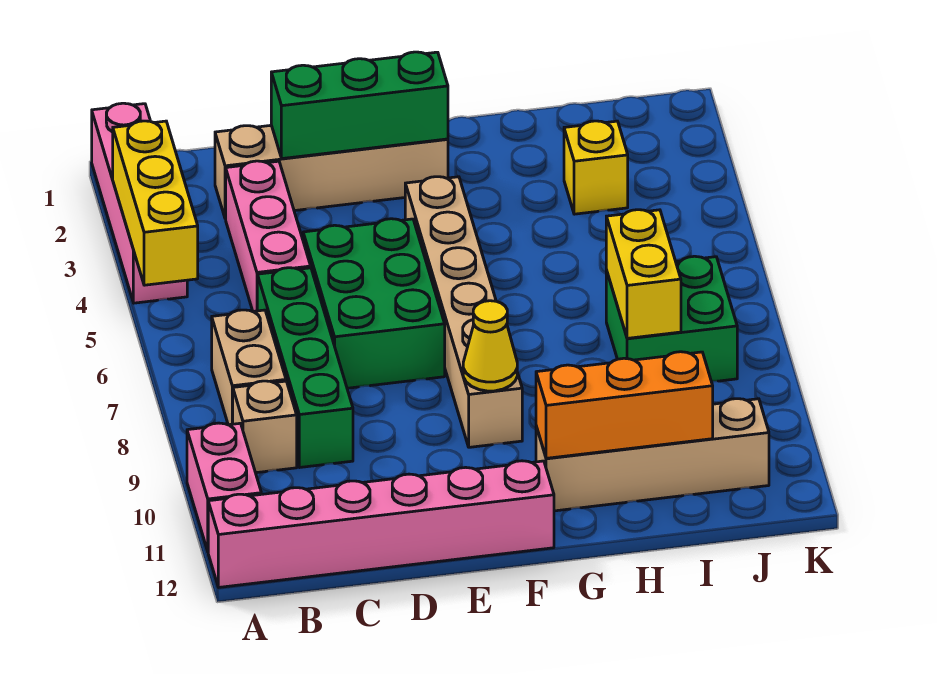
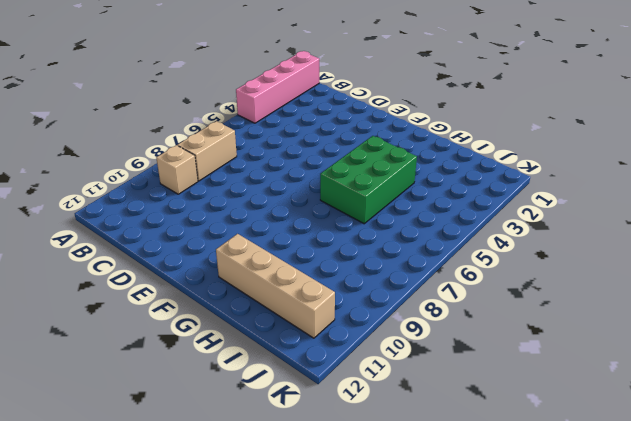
green 2x3 brick [320,136,417,224] -> green 2x3 brick moved to [303,219,445,388]
none -> pink 1x2 brick [187,423,261,551]
none -> pink 1x6 brick [208,461,554,587]
none -> tan 1x4 brick [215,125,448,219]

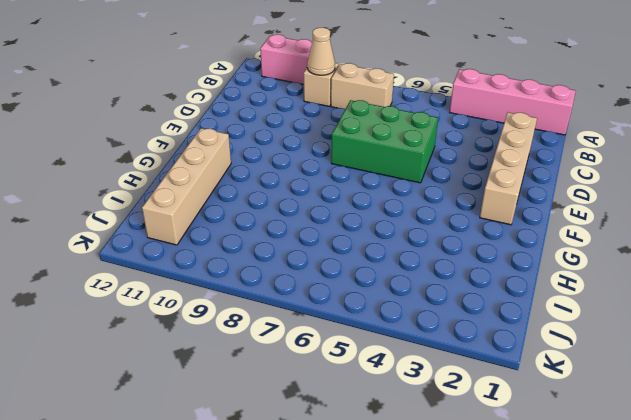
tan 1x1 cone [307,28,335,75] -> none
none -> pink 1x6 brick [208,461,554,587]
none -> pink 1x3 brick [226,161,311,311]
none -> green 1x4 brick [257,268,353,467]

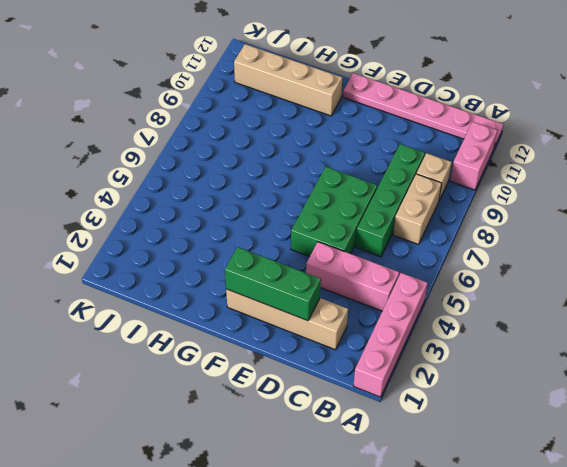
pink 1x6 plate [343,73,504,148] -> pink 1x6 brick [208,461,554,587]
pink 1x3 brick [306,242,399,311] -> pink 1x3 brick turned to [226,161,311,311]
none -> tan 1x6 brick [405,177,522,447]
none -> yellow 1x1 brick [564,121,628,214]
none -> green 2x2 brick [606,256,737,381]

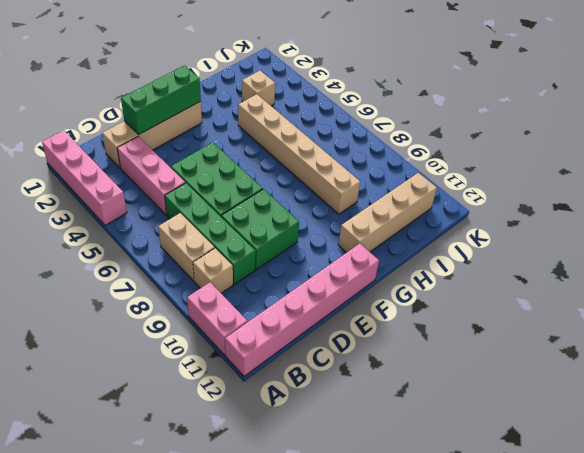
green 2x2 brick [221,189,299,269] -> green 2x2 brick moved to [606,256,737,381]
tan 1x6 brick [238,94,360,214] -> tan 1x6 brick moved to [405,177,522,447]
tan 1x1 brick [242,71,275,106] -> yellow 1x1 brick [564,121,628,214]
none -> yellow 1x3 brick [113,121,198,285]
none -> yellow 1x1 cone [463,301,517,391]
none -> orange 1x3 brick [536,352,713,458]

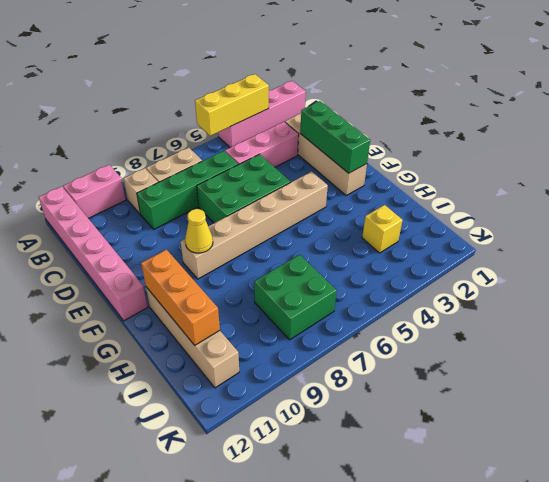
none -> yellow 1x2 brick [606,210,681,338]

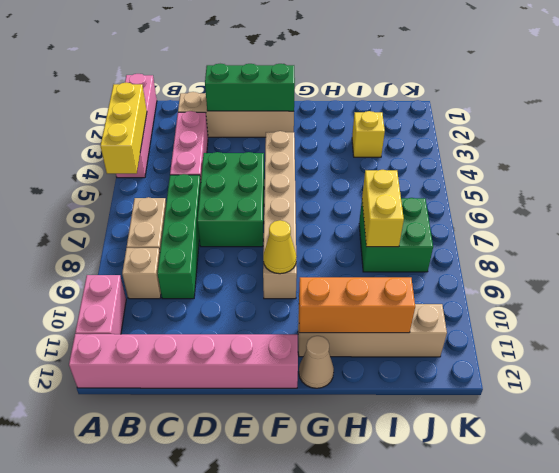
tan 1x1 cone [299,336,334,388] -> none

